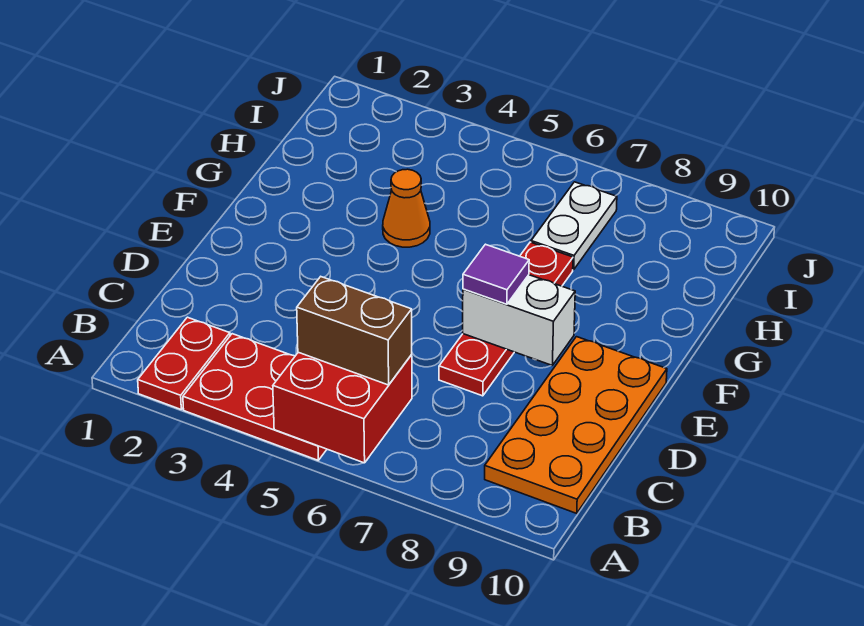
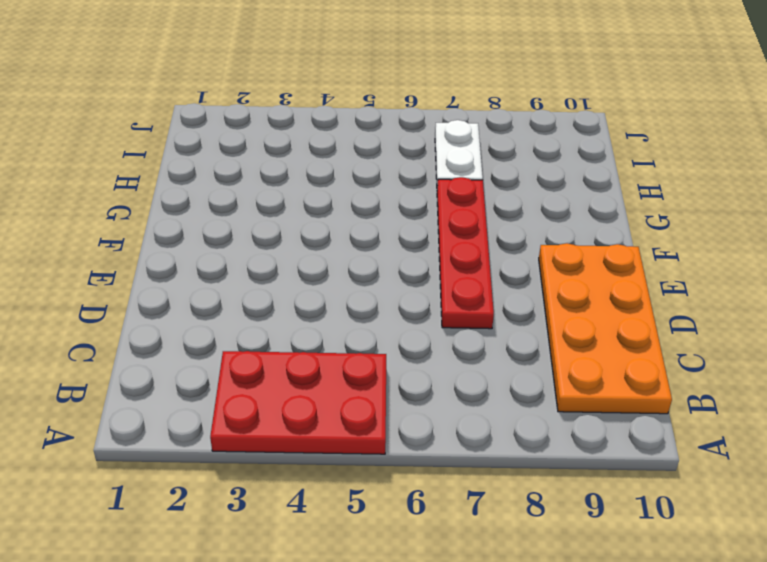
none -> red 1x2 plate [138,317,230,409]
none -> orange 1x1 cone [383,169,430,247]

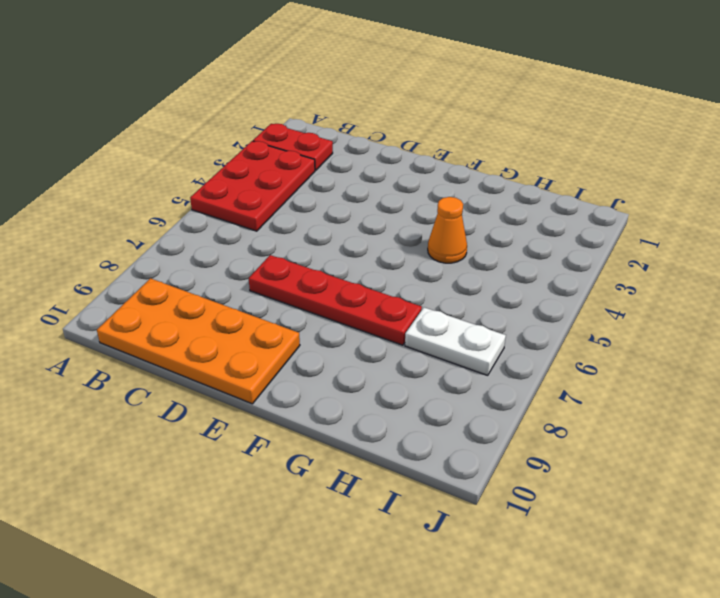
none -> red 2x2 brick [273,352,412,463]
none -> white 1x2 brick [463,275,575,365]

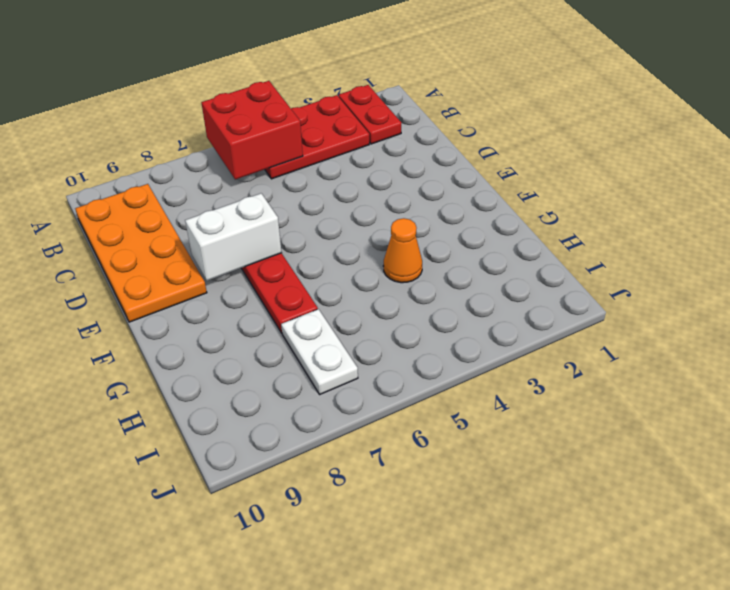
none -> brown 1x2 brick [297,277,412,385]
none -> purple 1x1 tile [463,244,529,304]

